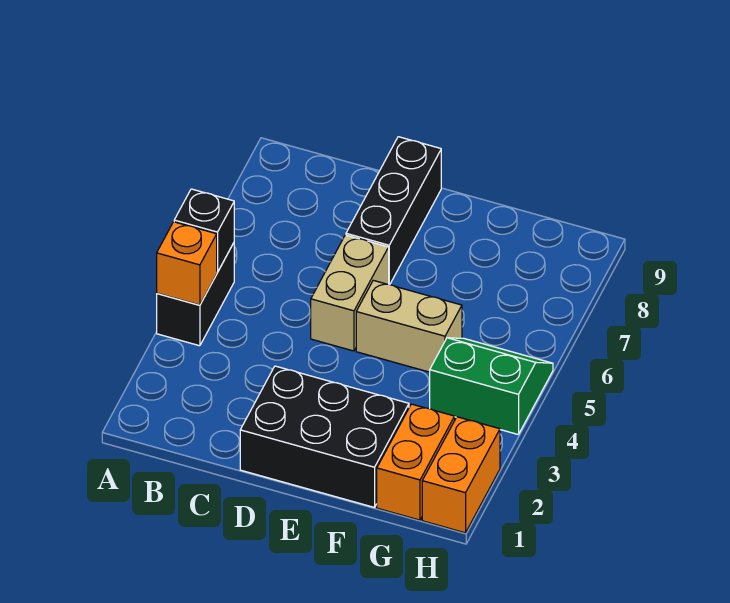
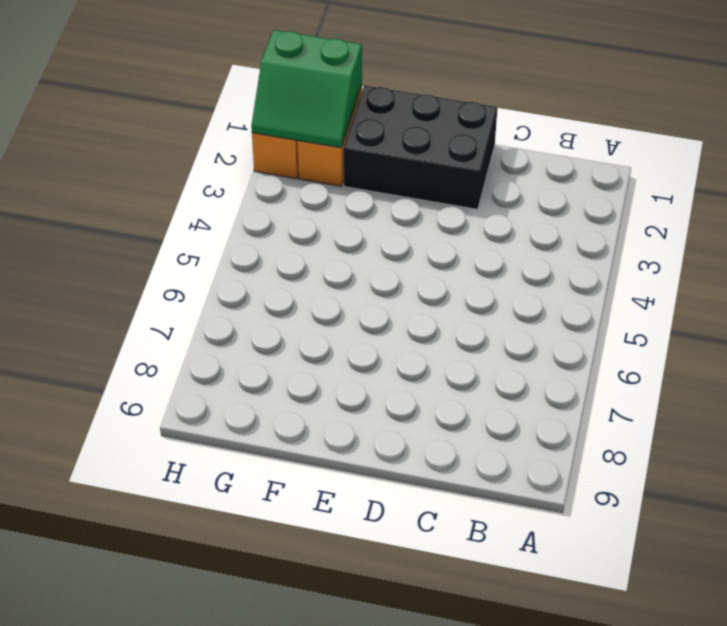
green 2x2 slope [251,30,362,148] -> green 2x2 slope moved to [430,338,553,434]
none -> black 1x2 brick [157,243,234,346]
none -> tan 1x2 brick [311,235,389,351]

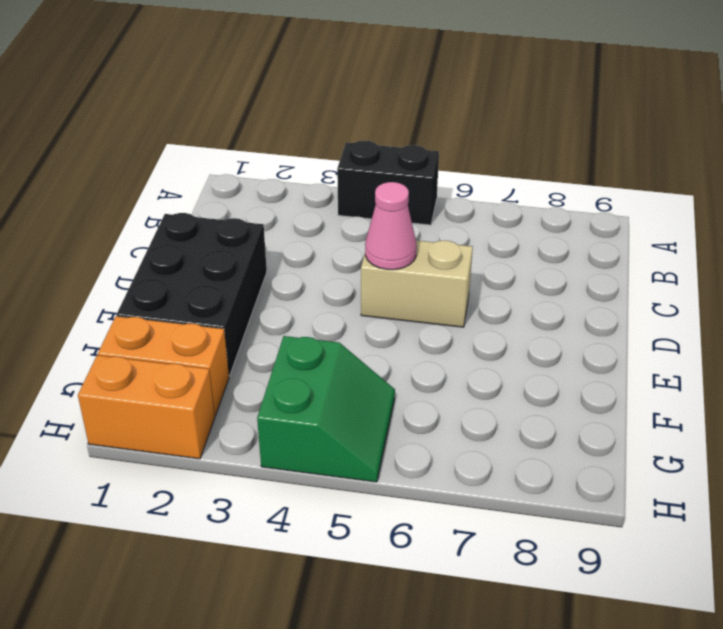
pink 1x1 cone [365,182,417,270] -> none
none -> black 1x3 brick [346,137,441,285]
none -> tan 1x2 brick [356,280,462,372]

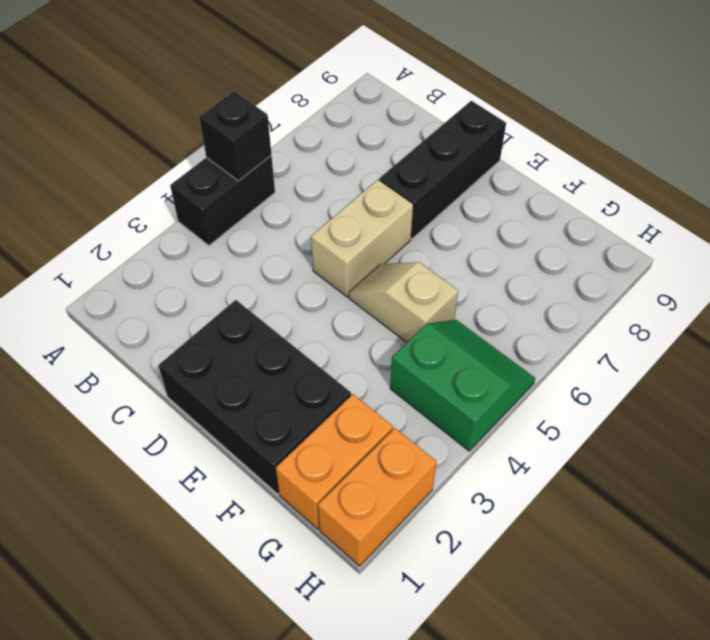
tan 1x2 slope [349,262,458,342] -> tan 1x2 brick [356,280,462,372]
none -> orange 1x1 brick [157,222,217,305]

